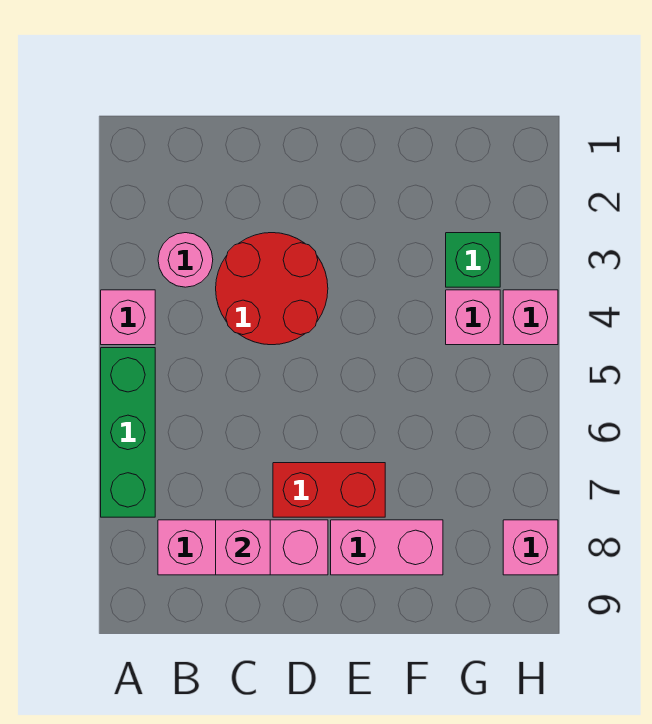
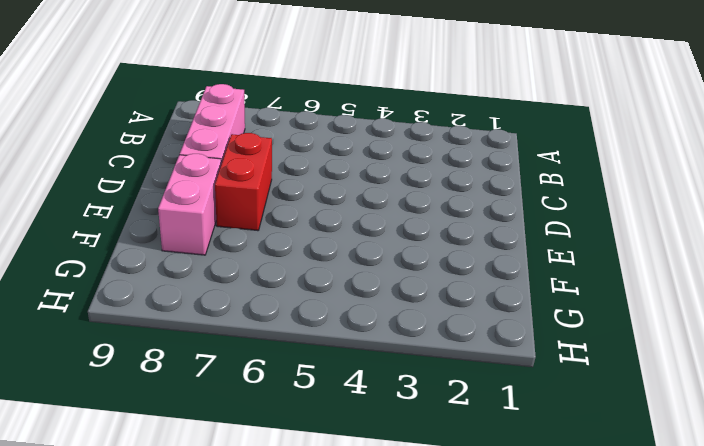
none -> pink 1x1 brick [101,290,155,345]
none -> green 1x3 brick [101,348,155,517]
none -> pink 1x1 round brick [158,233,213,287]

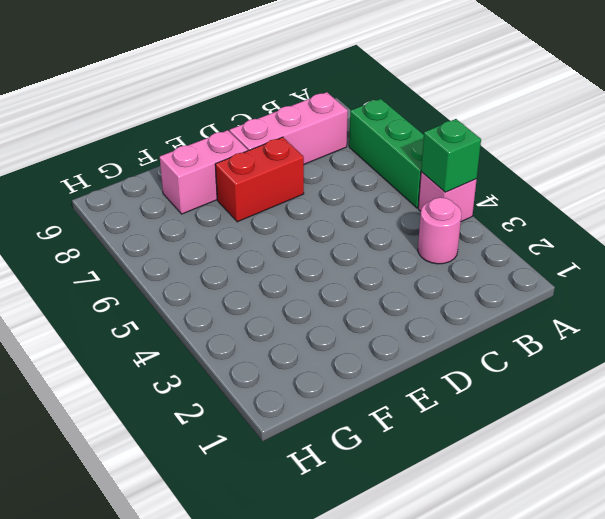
green 1x1 brick [421,119,481,192] -> green 1x1 brick moved to [446,233,500,287]
none -> red 2x2 round brick [216,233,328,345]
none -> pink 1x1 brick [446,290,500,345]
none -> pink 1x1 brick [503,290,558,345]

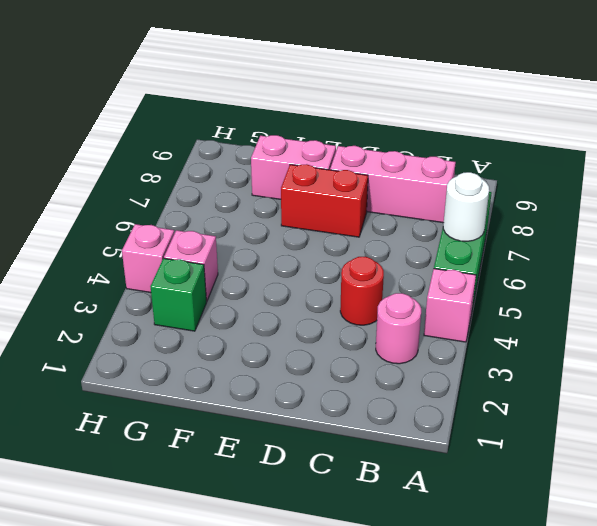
white 1x1 round brick [443,172,489,241] -> none
red 1x1 round brick [340,257,384,325] -> red 2x2 round brick [216,233,328,345]
none -> pink 1x1 brick [503,520,558,575]
none -> pink 1x1 brick [216,520,270,575]

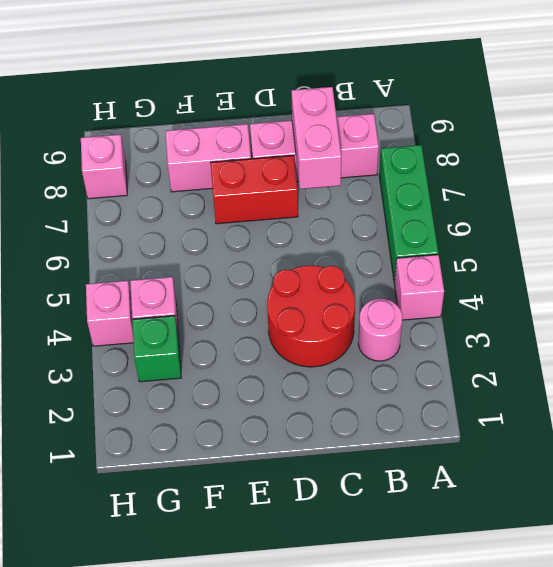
pink 1x2 brick [291,87,341,189] -> pink 1x1 brick [216,520,270,575]

